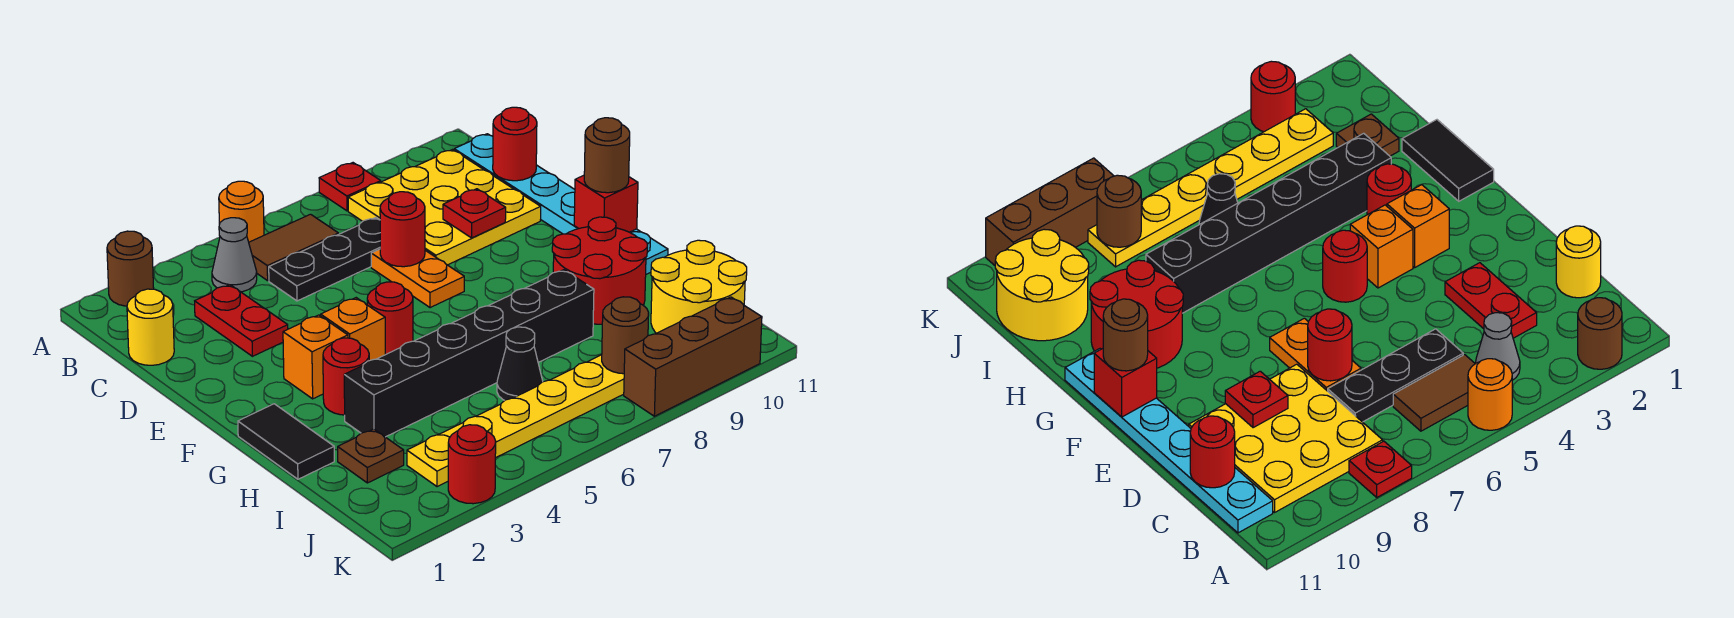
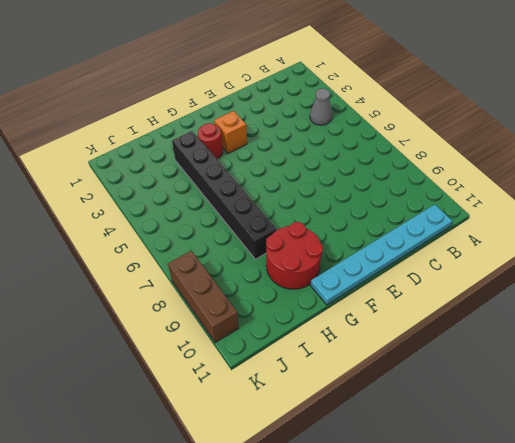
none -> brown 1x1 round brick [107,231,154,306]
none -> orange 1x1 round brick [219,181,264,242]
none -> red 1x1 plate [319,163,381,211]
none -> brown 1x2 tile [249,214,339,281]

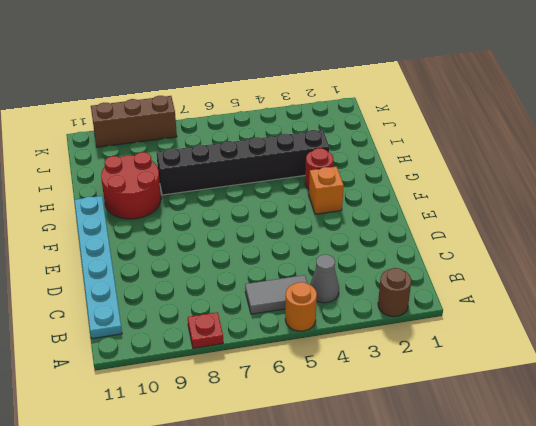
grey 1x2 tile [245,275,308,314] -> brown 1x2 tile [249,214,339,281]
none -> yellow 3x3 plate [348,150,541,265]
none -> yellow 1x1 round brick [127,289,174,365]
none -> red 1x2 plate [195,285,288,356]
none -> black 1x3 plate [269,218,380,301]

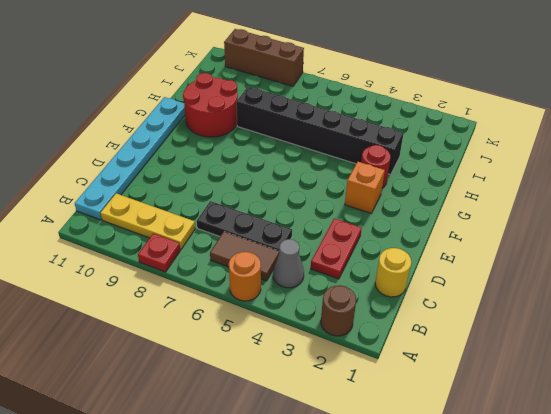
yellow 1x3 plate [101,193,195,249] -> yellow 3x3 plate [348,150,541,265]
none -> orange 1x2 plate [371,249,464,308]
none -> orange 1x1 brick [321,298,385,361]
none -> red 1x1 round brick [367,282,413,355]
none -> black 1x2 tile [238,404,334,479]

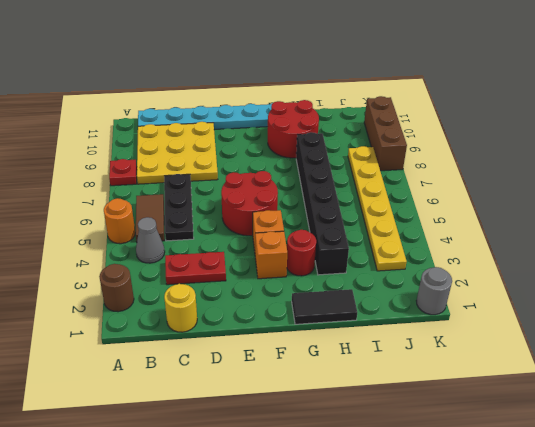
red 2x2 round brick [221,171,278,236] -> red 1x1 round brick [367,282,413,355]
grey 1x1 round brick [416,267,452,315] -> none
none -> orange 1x2 plate [371,249,464,308]
none -> brown 1x1 plate [338,429,404,483]
none -> black 1x1 cone [497,327,543,400]
none -> yellow 2x2 round brick [651,240,747,333]

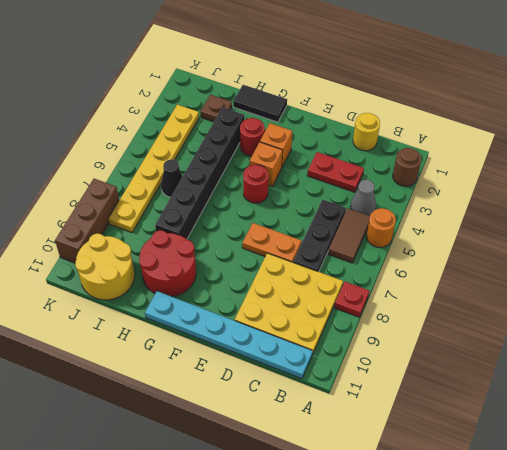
none -> red 1x1 round brick [448,425,496,504]
none -> red 1x1 round brick [493,107,537,181]
none -> red 1x1 round brick [380,192,425,267]
none -> red 1x1 plate [443,189,506,238]

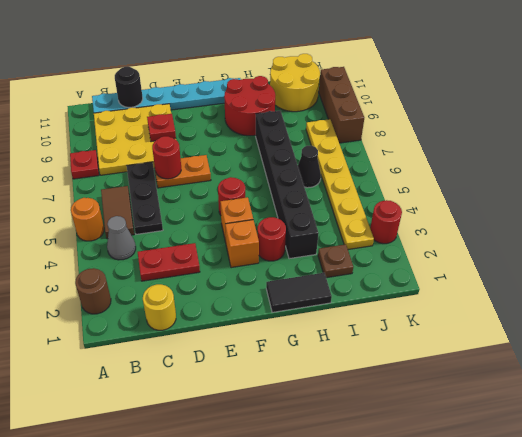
black 1x1 round brick [115,67,143,107] -> red 1x1 round brick [493,107,537,181]
none -> red 1x1 brick [574,175,638,232]
none -> brown 1x1 round brick [602,297,649,374]
none -> brown 1x1 round brick [584,118,630,193]

